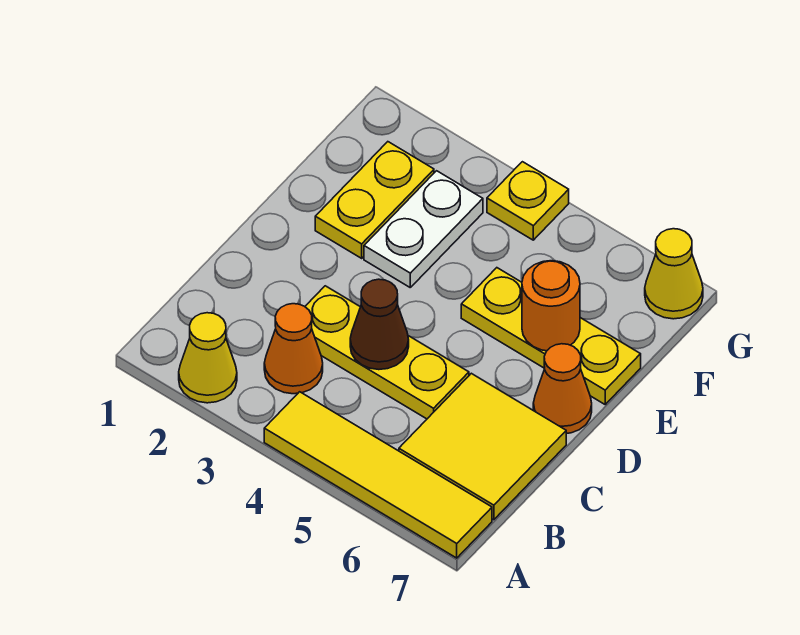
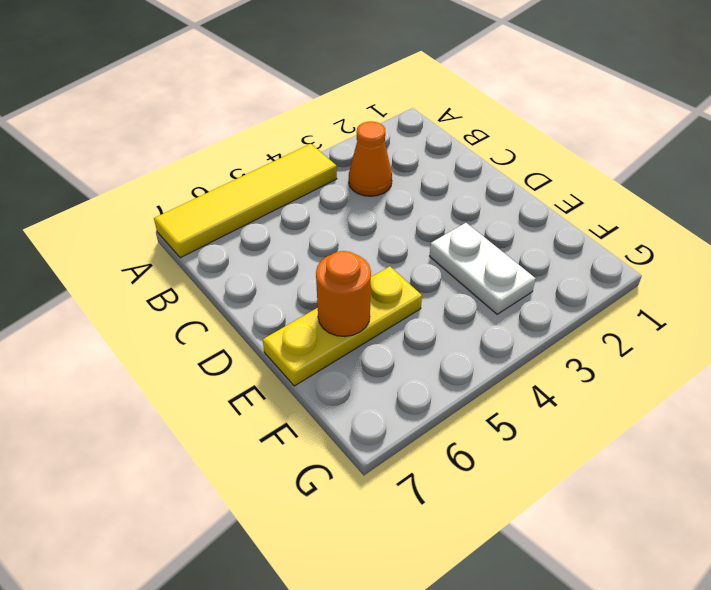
none -> yellow 1x1 cone [179,313,237,403]
none -> yellow 2x2 tile [399,373,566,520]
none -> yellow 1x3 plate [305,286,469,419]

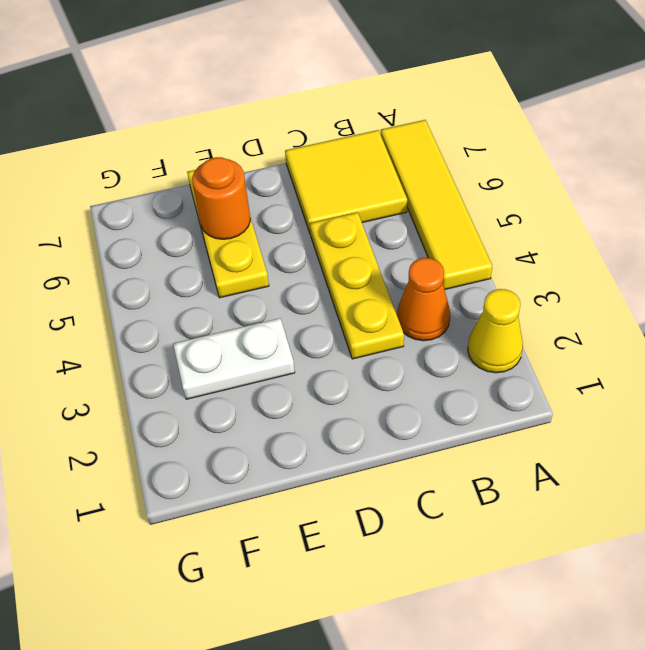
none -> orange 1x1 cone [533,344,592,433]
none -> yellow 1x2 plate [315,142,434,258]
none -> yellow 1x1 plate [487,162,569,240]

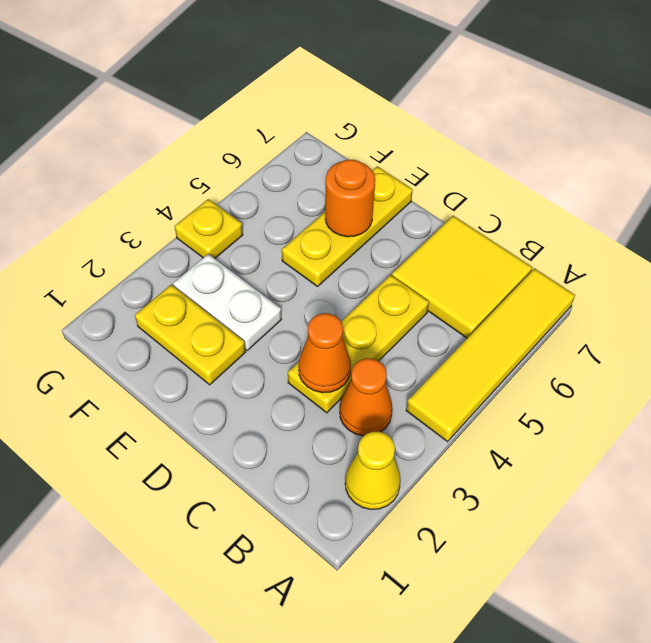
orange 1x1 cone [299,313,351,393] -> orange 1x1 cone moved to [533,344,592,433]
none -> yellow 1x1 cone [645,229,703,319]
none -> brown 1x1 cone [350,279,409,370]

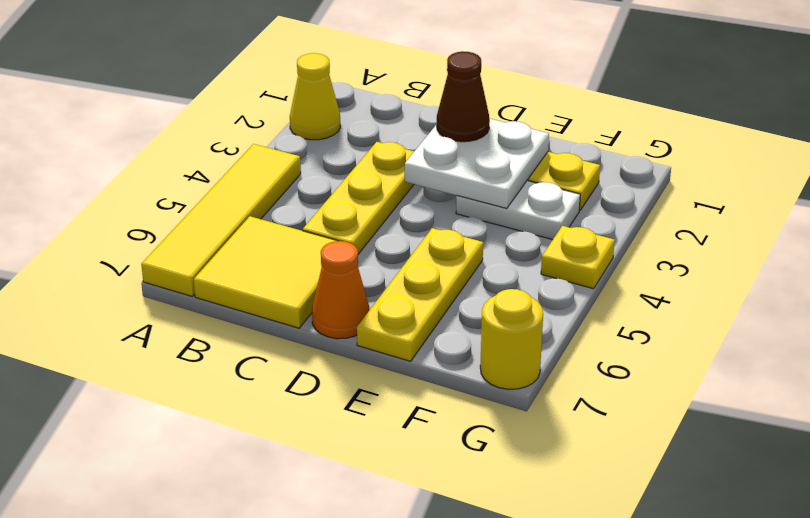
white 2x2 plate [405,119,549,209] -> none
brown 1x1 cone [437,51,490,142] -> brown 1x1 cone moved to [350,279,409,370]
yellow 1x1 round brick [480,289,543,389] -> yellow 1x1 cone [645,229,703,319]
none -> orange 1x1 cone [264,304,323,394]
none -> orange 1x1 round brick [522,261,580,351]

